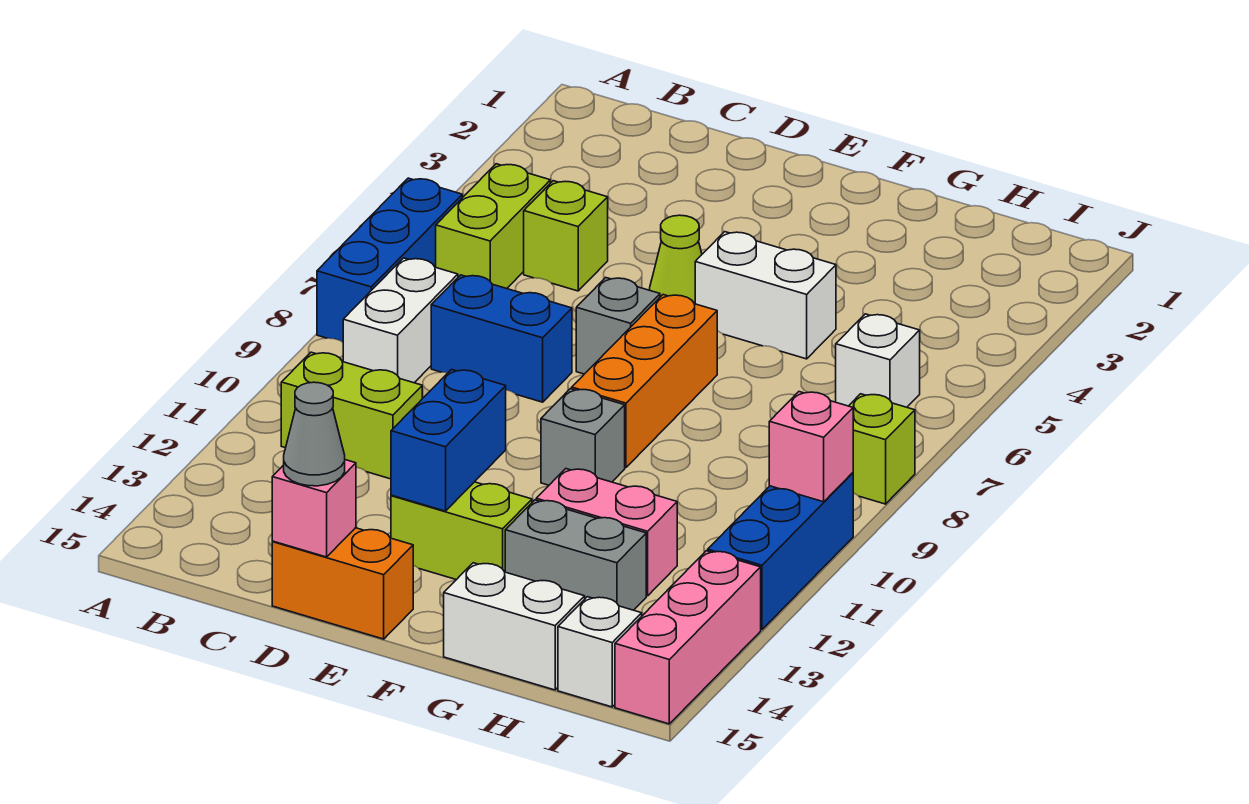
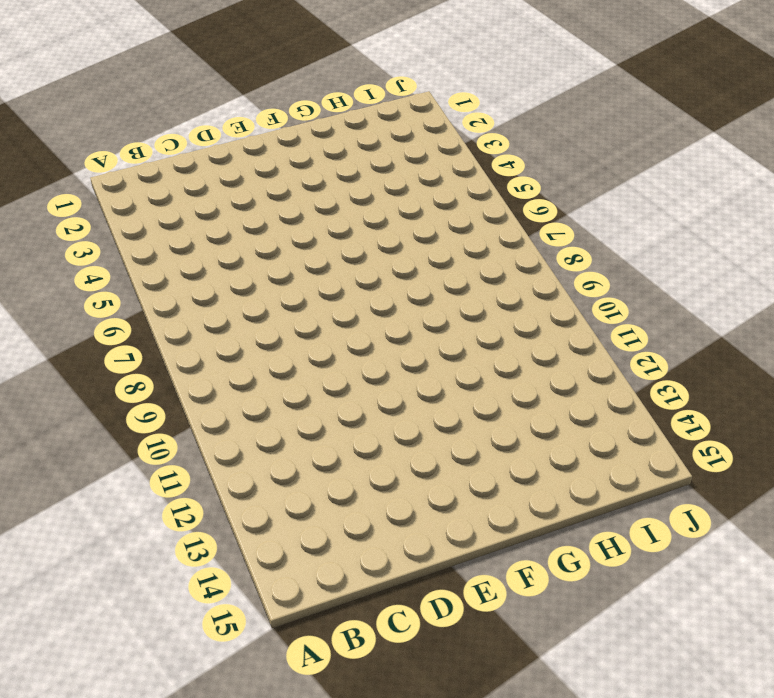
none -> blue 1x3 brick [317,178,462,342]
none -> lime 1x2 brick [436,164,550,289]
none -> white 1x2 brick [343,258,458,383]

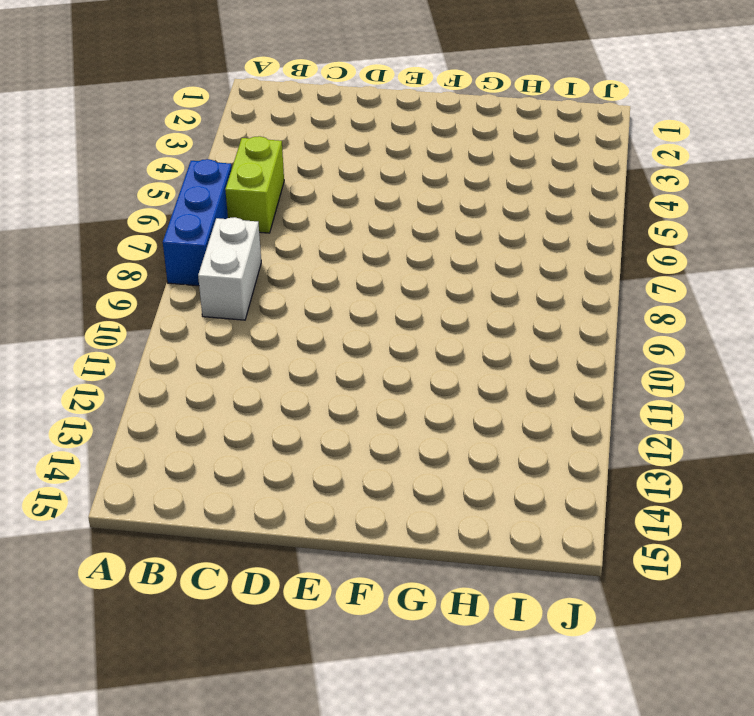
none -> lime 1x2 brick [281,352,422,479]
none -> lime 1x1 brick [524,181,608,291]
none -> blue 1x2 brick [431,275,572,402]

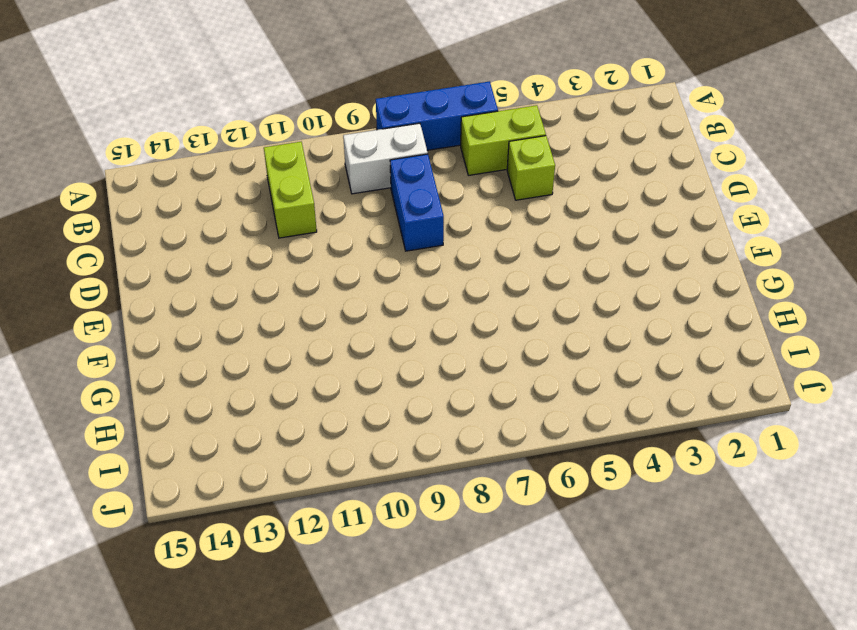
none -> orange 1x2 brick [272,528,413,639]
none -> lime 1x1 cone [650,215,702,304]
none -> grey 1x1 brick [576,278,660,374]

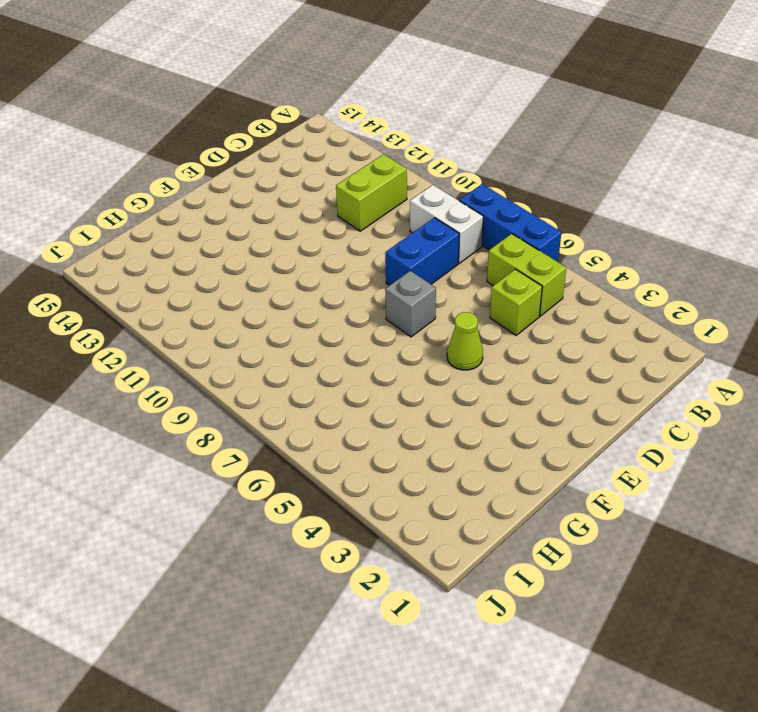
none -> orange 1x2 brick [272,528,413,639]
none -> lime 1x2 brick [391,482,532,580]
none -> white 1x2 brick [695,232,836,359]

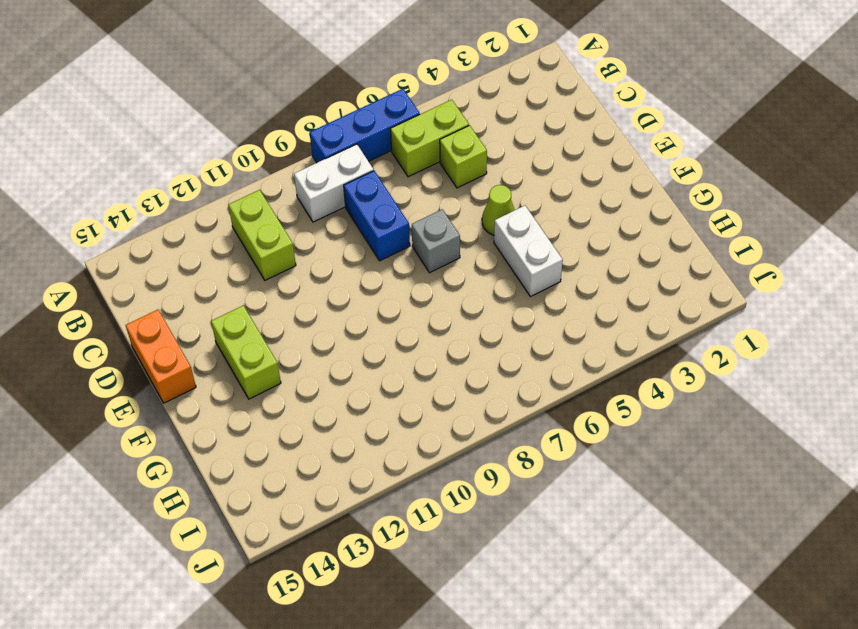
none -> orange 1x3 brick [572,295,717,468]
none -> grey 1x1 brick [541,389,625,485]
none -> pink 1x2 brick [536,469,677,596]

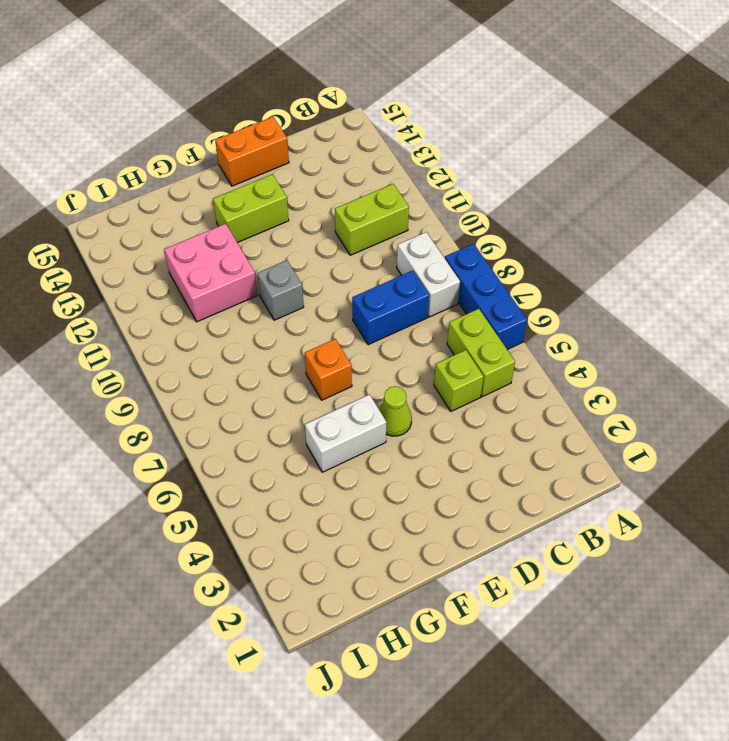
orange 1x1 brick [305,339,352,400] -> orange 1x3 brick [572,295,717,468]
pink 2x2 brick [164,224,258,322] -> pink 1x2 brick [536,469,677,596]
none -> grey 1x1 brick [576,278,660,374]
none -> grey 1x2 brick [505,500,646,610]
none -> white 1x2 brick [444,563,585,690]

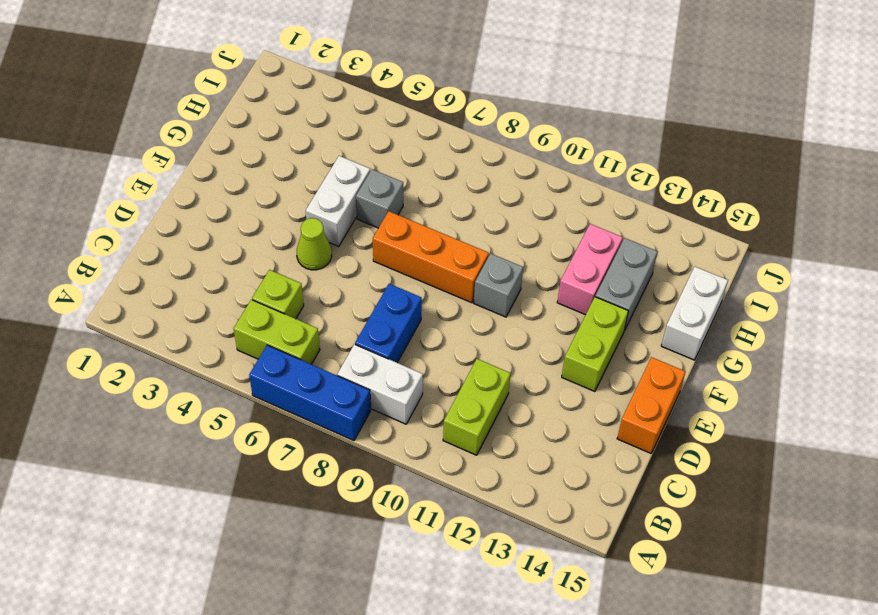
grey 1x1 brick [356,169,403,228] -> grey 1x1 brick moved to [576,278,660,374]
none -> white 1x1 brick [836,314,920,407]
none -> white 1x1 brick [558,597,642,707]
none -> lime 1x1 brick [849,394,915,504]

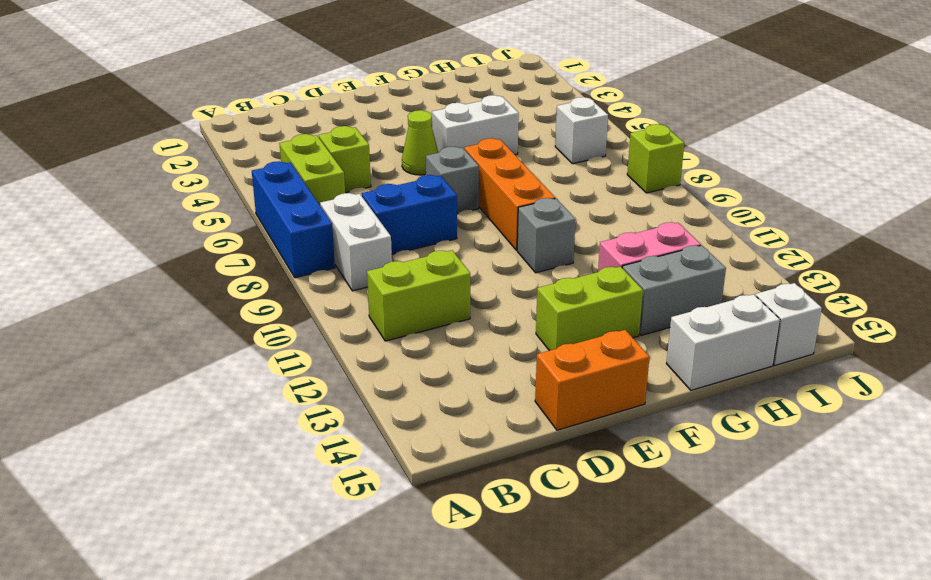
none -> blue 1x3 brick [708,473,853,630]
none -> pink 1x3 brick [615,551,761,724]
none -> pink 1x1 brick [272,460,356,557]

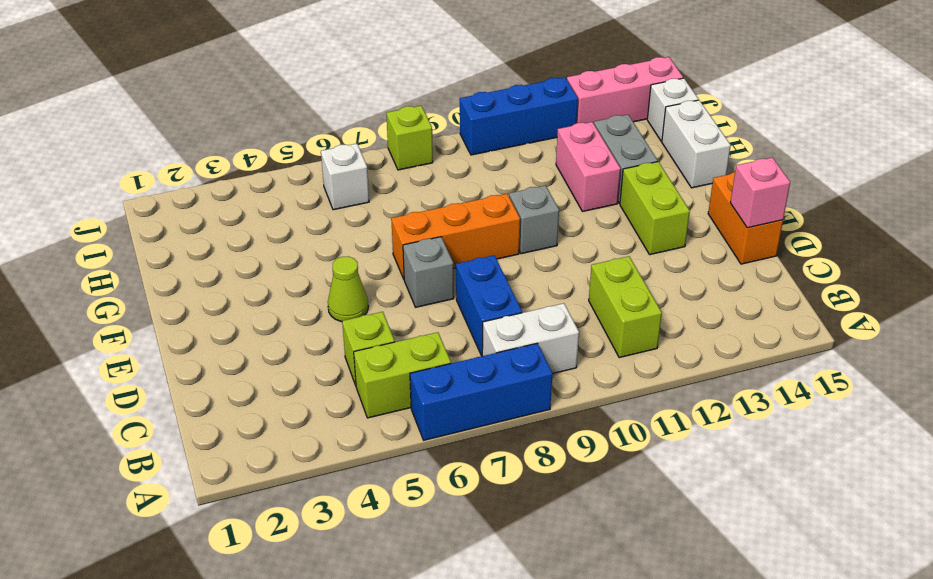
none -> white 1x2 brick [695,232,836,359]
none -> blue 1x2 brick [391,370,506,511]
none -> pink 1x1 brick [769,392,853,502]

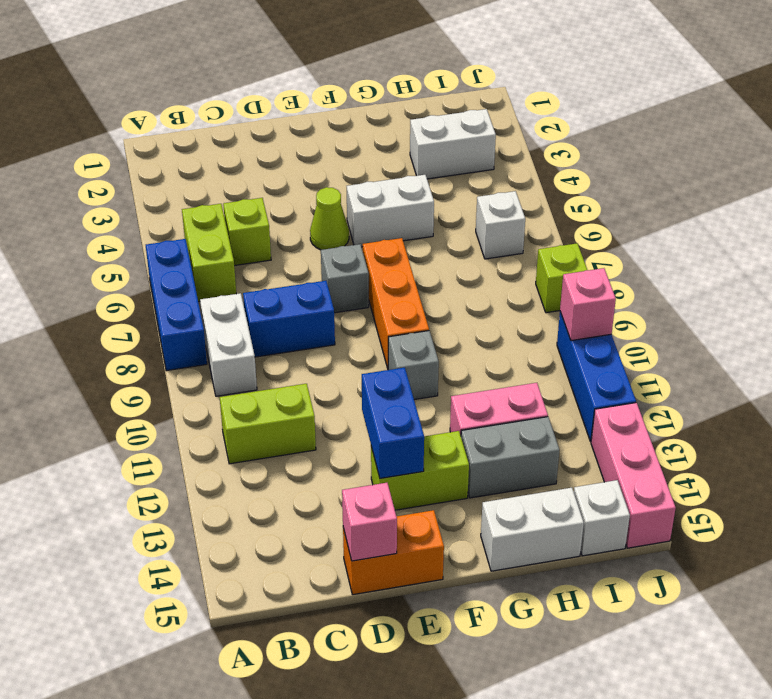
white 1x2 brick [410,109,496,179] -> none
none -> grey 1x1 cone [284,382,345,486]

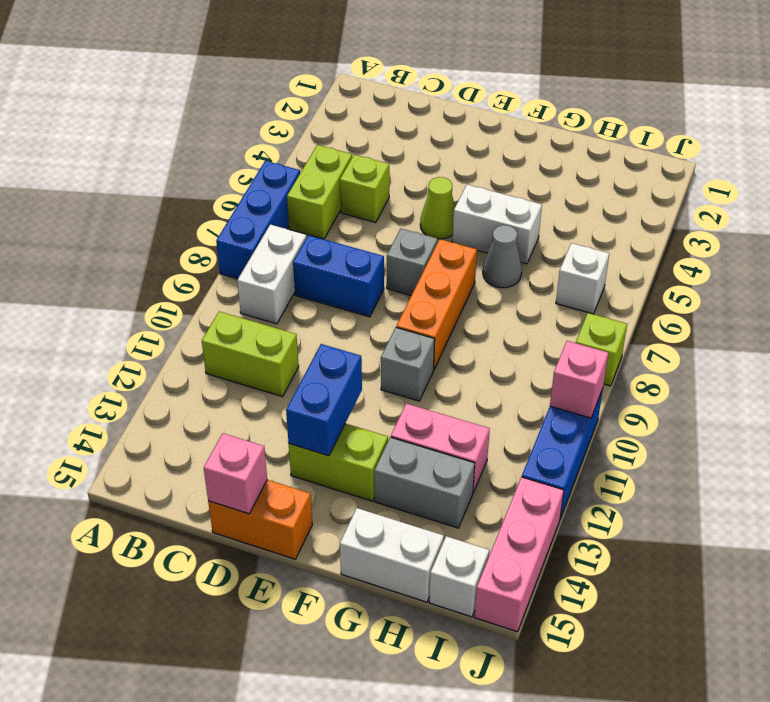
grey 1x1 cone [483,225,522,288] -> grey 1x1 cone moved to [284,382,345,486]

